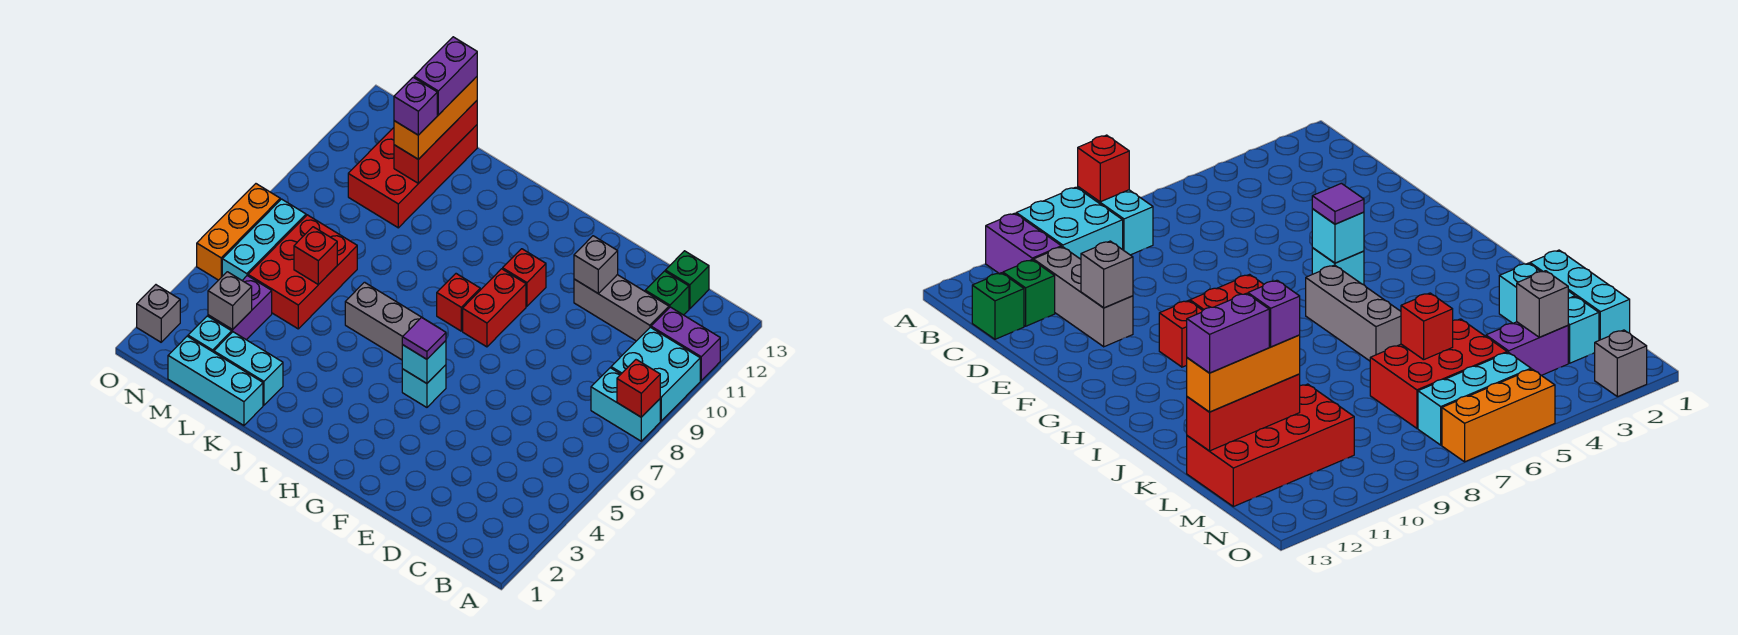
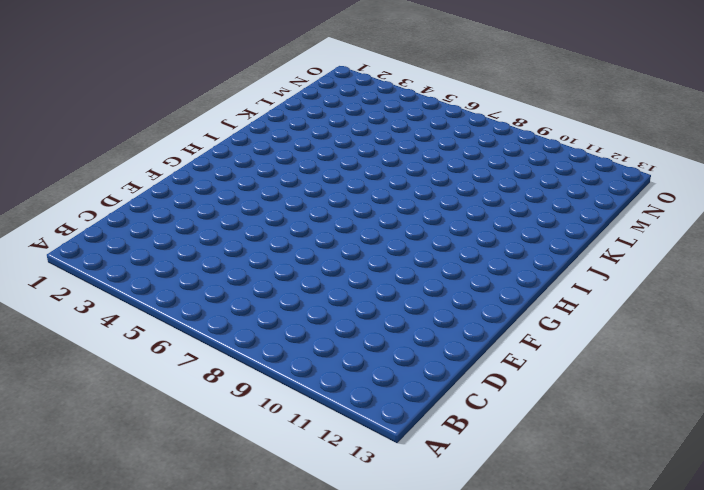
none -> cyan 1x2 brick [591,368,660,441]
none -> cyan 2x2 brick [611,327,700,421]
none -> purple 1x2 brick [651,307,720,380]
none -> grey 1x3 brick [574,275,669,341]

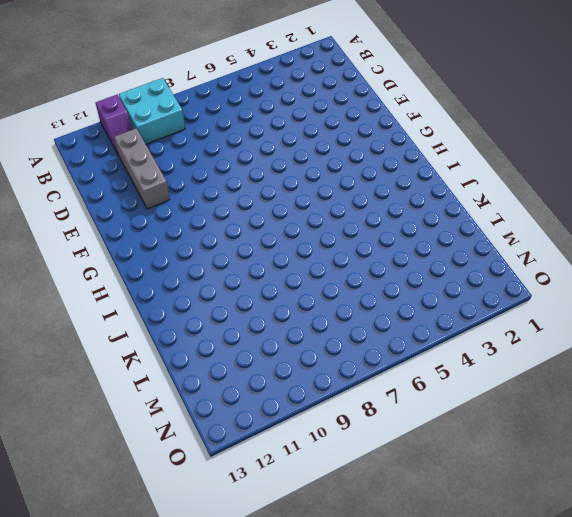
purple 1x2 slope [96,95,134,154] -> purple 1x2 brick [651,307,720,380]
none -> cyan 1x2 brick [591,368,660,441]
none -> green 1x1 brick [645,271,689,315]
none -> green 1x1 brick [665,251,709,309]
none -> cyan 1x1 brick [402,365,446,407]

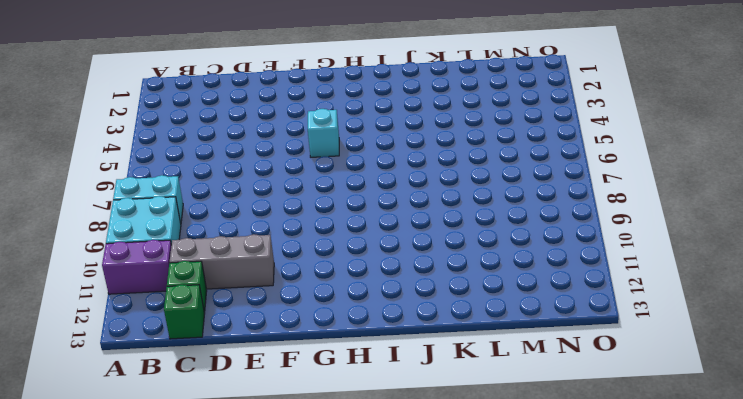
none -> red 1x2 brick [463,269,526,347]
none -> red 1x1 brick [503,249,546,306]
none -> grey 1x3 brick [345,282,434,360]
none -> red 1x1 brick [437,274,480,331]

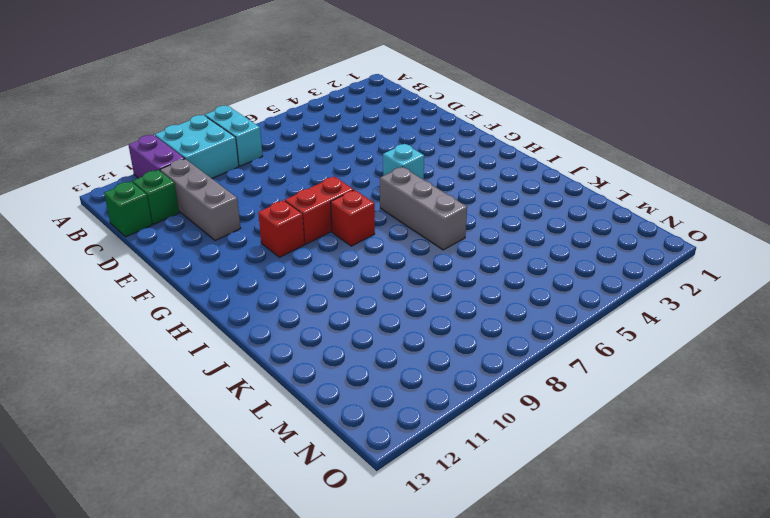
none -> cyan 1x3 brick [168,336,263,425]
none -> cyan 1x2 brick [214,332,283,405]
none -> red 2x3 brick [248,215,357,329]
none -> red 2x4 brick [348,125,477,228]

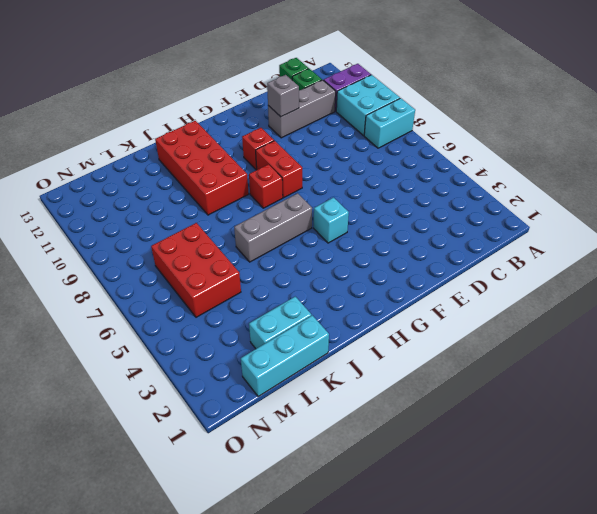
red 2x4 brick [155,121,249,215] -> red 2x4 brick moved to [348,125,477,228]
none -> cyan 1x1 brick [188,316,232,352]
none -> purple 1x2 brick [208,276,272,340]
none -> cyan 1x3 brick [222,199,306,280]
none -> grey 1x1 brick [137,285,180,342]

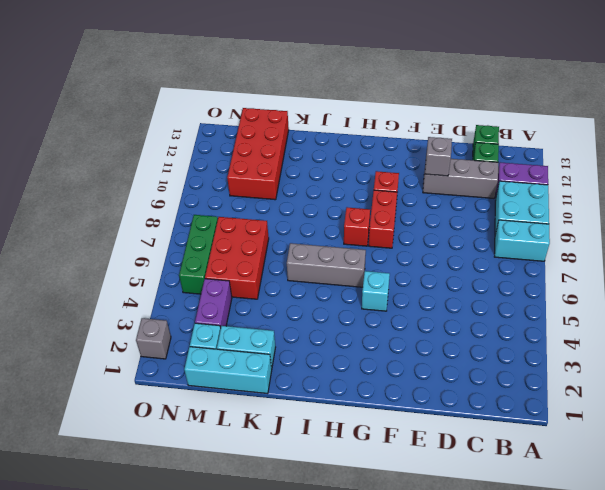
green 1x3 brick [179,215,218,294] -> cyan 1x3 brick [222,199,306,280]
none -> orange 1x3 brick [197,184,280,280]
none -> red 1x1 brick [617,360,660,417]
none -> cyan 1x1 brick [402,341,446,383]
none -> red 1x1 brick [294,227,337,285]

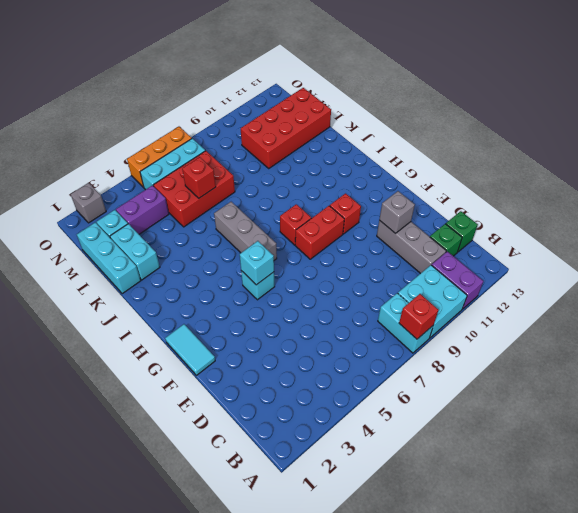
cyan 1x2 tile [165,324,215,375] -> none
none -> red 1x3 brick [394,101,477,184]
none -> grey 1x1 brick [208,272,252,330]
none -> purple 1x1 tile [402,317,446,359]
none -> orange 1x3 brick [394,77,477,159]

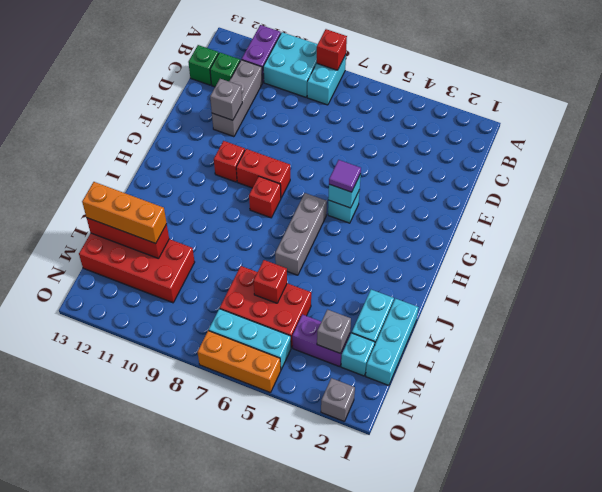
none -> purple 1x1 brick [394,77,437,135]
none -> purple 1x2 brick [414,37,477,115]

